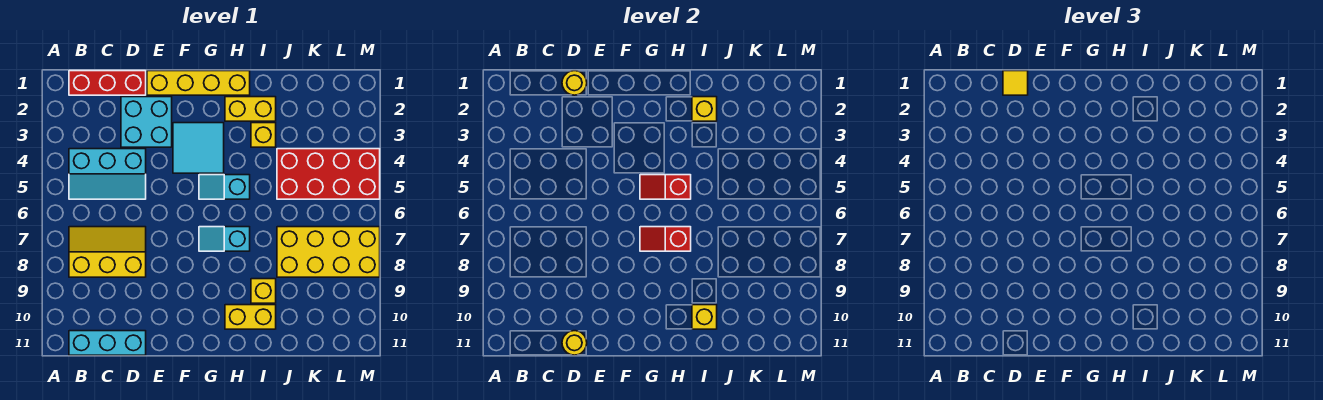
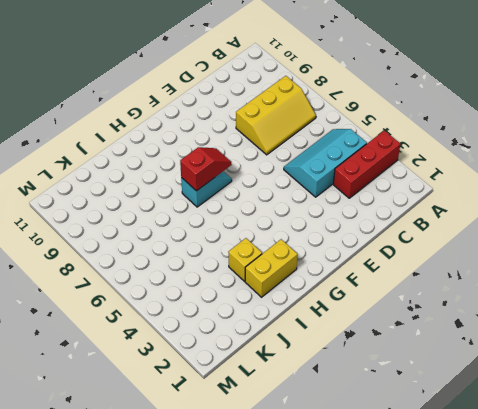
red 1x3 brick [333,131,400,198] -> red 1x3 brick moved to [69,71,146,95]
none -> cyan 1x3 brick [69,331,146,355]
none -> cyan 2x2 brick [121,97,172,147]
none -> yellow 1x4 brick [147,71,250,95]

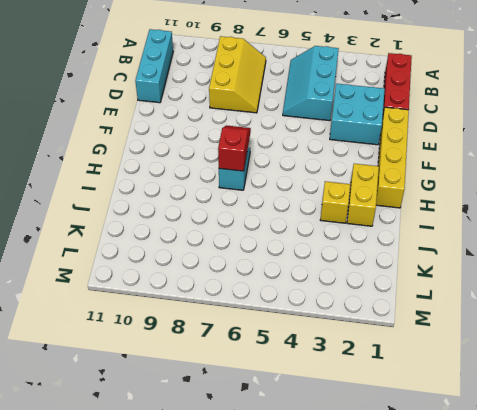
none -> cyan 2x2 tile [173,123,224,173]
none -> cyan 1x2 slope [199,175,250,199]
none -> yellow 1x2 brick [225,305,276,329]

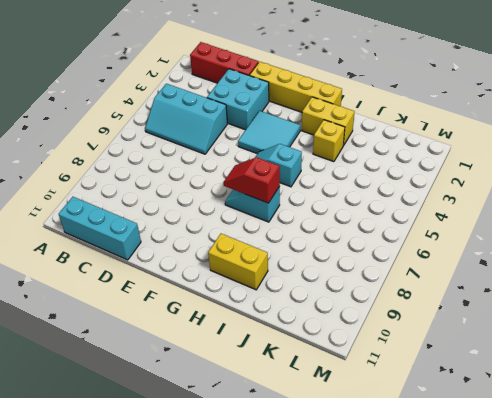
none -> yellow 2x3 slope [69,227,146,277]
none -> yellow 1x1 brick [251,279,276,303]
none -> red 2x4 brick [277,149,380,199]

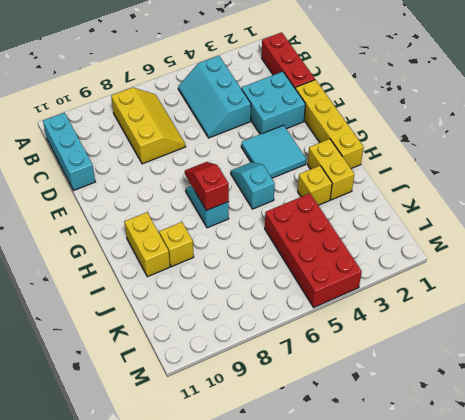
none -> yellow 2x4 brick [277,227,380,277]
none -> yellow 1x1 round brick [562,71,587,95]
none -> yellow 1x1 round brick [562,331,587,355]

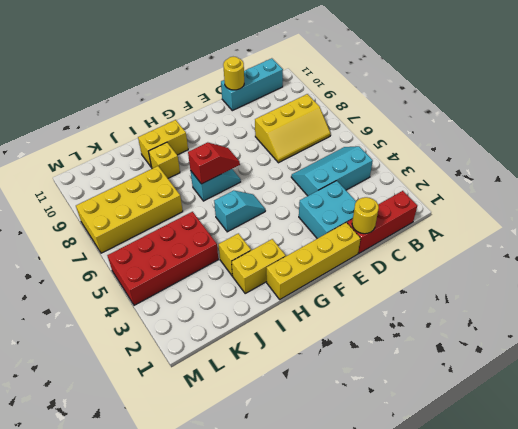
none -> cyan 2x2 tile [173,123,224,173]
none -> red 1x2 slope [640,175,691,199]
none -> yellow 1x1 brick [692,97,717,121]

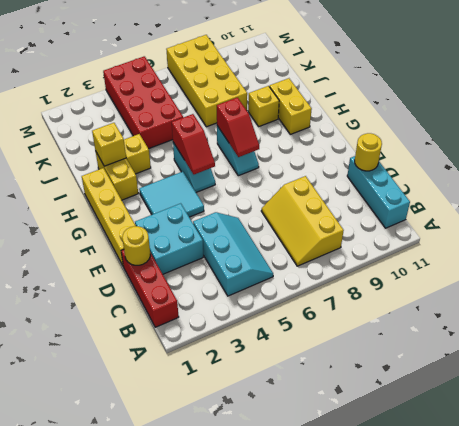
none -> yellow 1x1 brick [692,305,717,329]
none -> yellow 1x1 tile [1003,71,1028,95]

